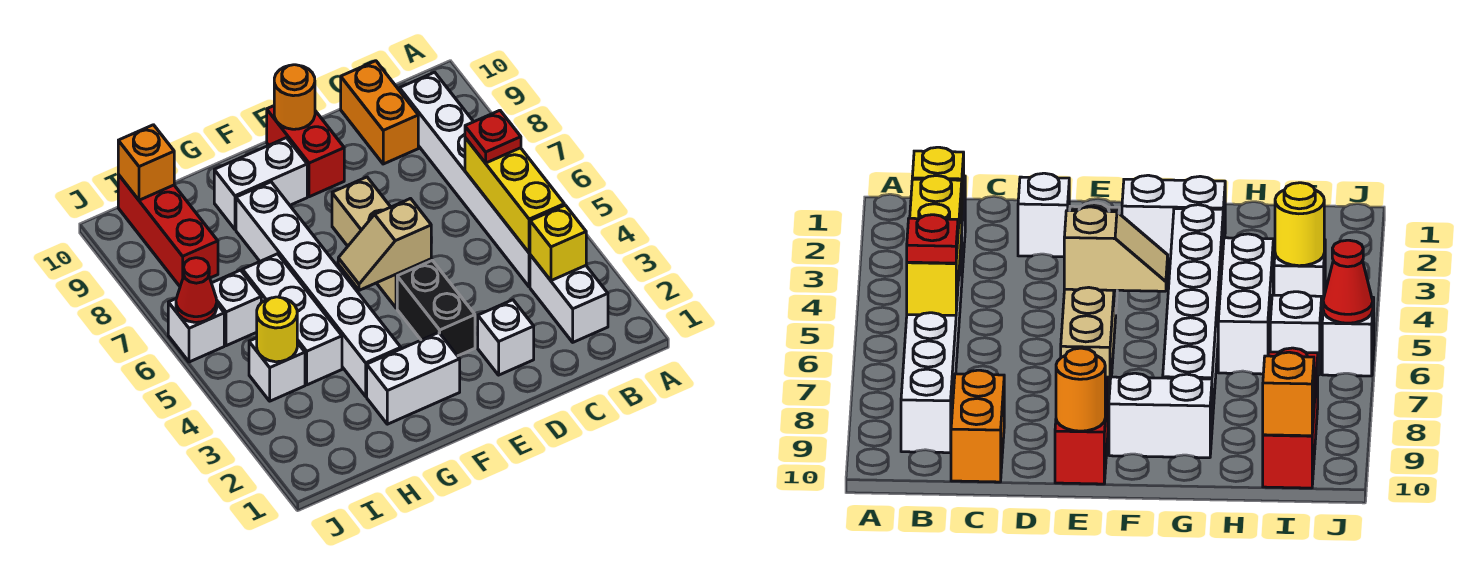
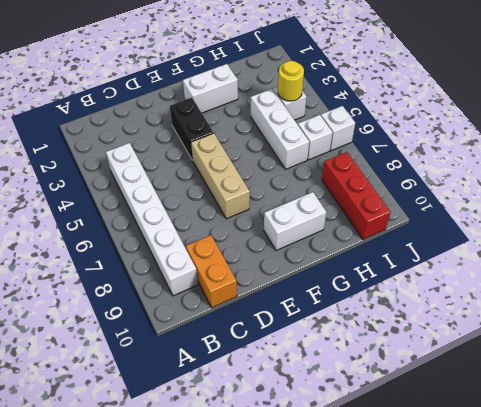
none -> white 1x2 brick [530,255,608,342]
none -> white 1x1 brick [478,300,534,375]
none -> red 1x2 brick [267,106,344,197]

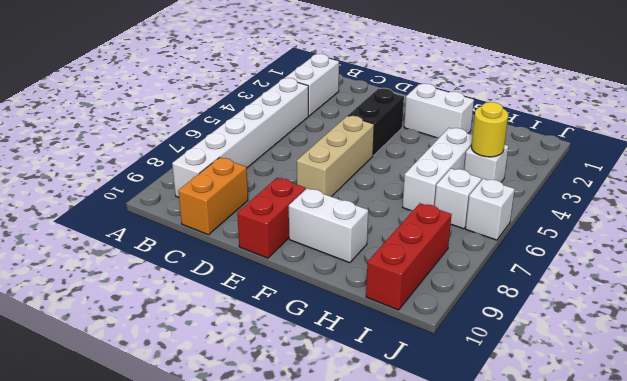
none -> white 1x1 brick [478,300,534,375]
none -> white 1x6 brick [236,182,401,396]
none -> yellow 1x1 brick [530,205,586,281]

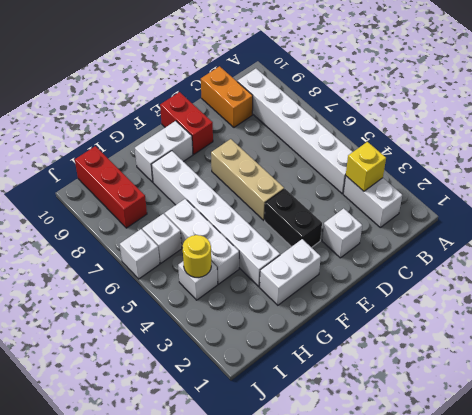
none -> yellow 1x3 brick [465,138,564,253]
none -> tan 1x2 slope [338,199,431,290]
none -> orange 1x1 round brick [274,65,315,129]

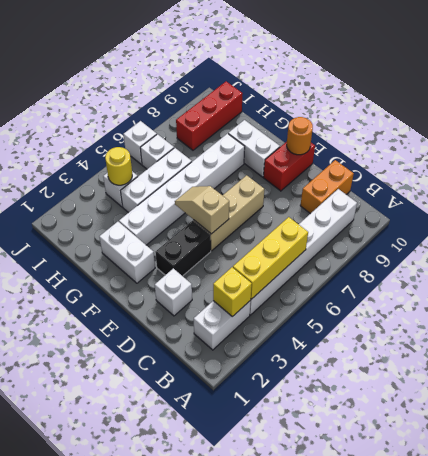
none -> orange 1x1 brick [118,125,174,200]
none -> red 1x1 cone [176,258,217,322]
none -> red 1x1 plate [465,110,521,163]

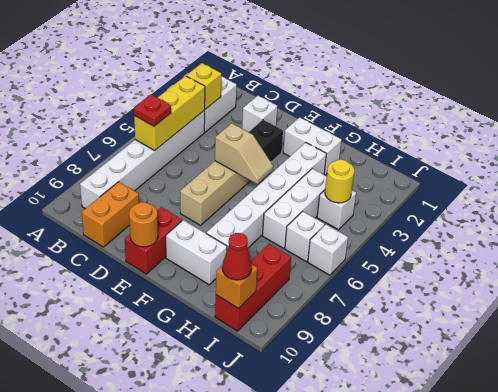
red 1x1 cone [222,233,252,280] -> red 1x1 cone moved to [176,258,217,322]

